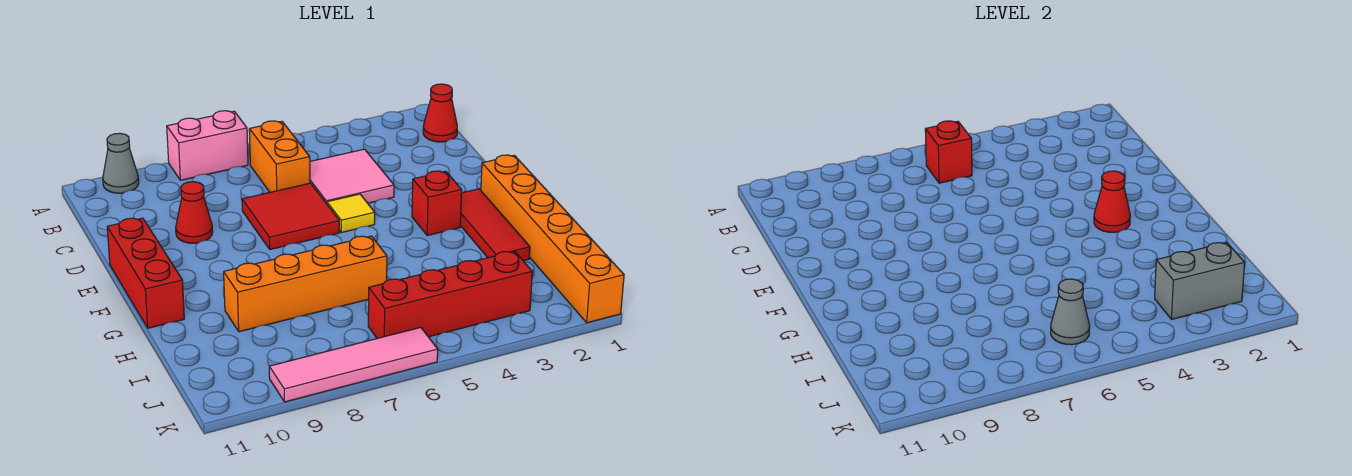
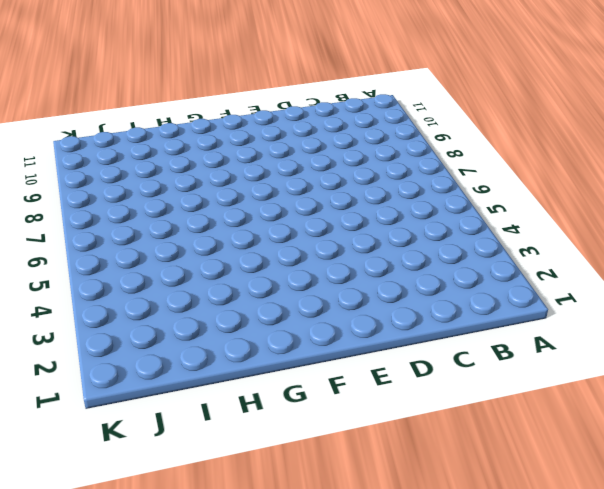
none -> pink 1x2 brick [167,111,248,180]
none -> grey 1x1 cone [103,133,139,193]
none -> red 1x1 cone [423,84,457,142]

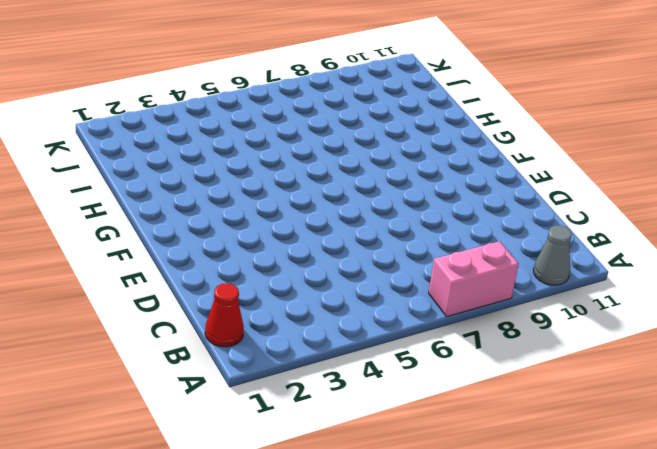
none -> orange 1x2 brick [249,121,310,192]
none -> pink 2x2 tile [310,149,394,204]
none -> red 2x2 tile [242,183,339,250]

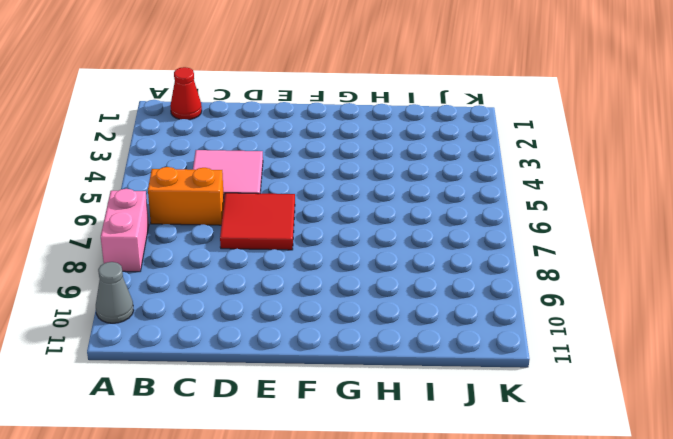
none -> red 1x1 cone [176,182,213,243]
none -> yellow 1x1 tile [327,194,375,233]
none -> red 1x3 brick [107,218,184,328]

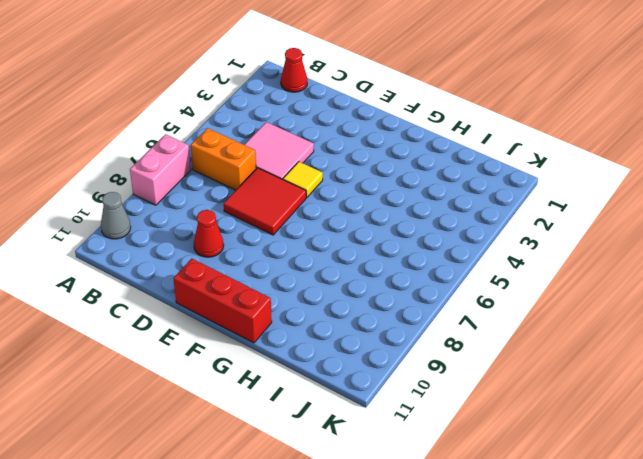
none -> orange 1x6 brick [481,155,624,323]
none -> red 1x3 tile [460,189,530,261]
none -> red 1x1 brick [412,171,462,236]

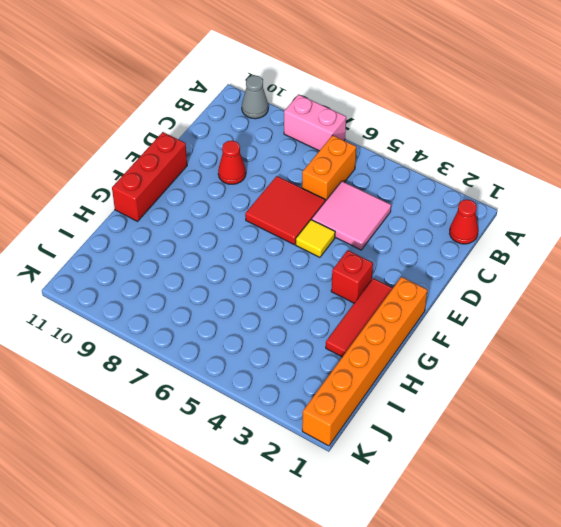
none -> orange 1x4 brick [224,236,387,332]
none -> red 1x4 brick [368,251,532,338]
none -> pink 1x4 tile [269,327,438,402]

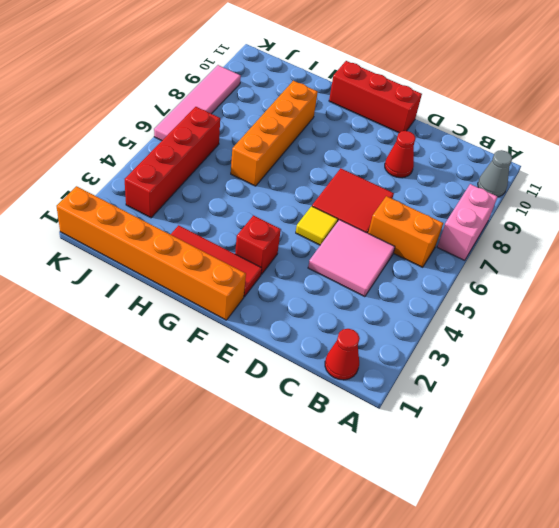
none -> red 1x1 brick [925,121,972,183]
none -> red 1x1 cone [1094,171,1130,232]
none -> grey 1x2 brick [1155,242,1245,319]

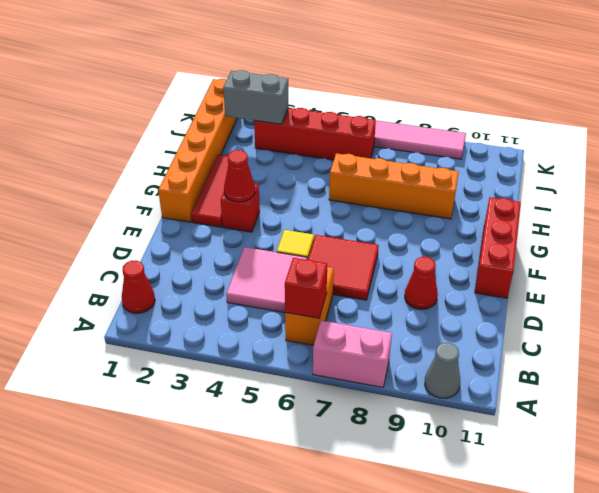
none -> grey 1x1 cone [1051,279,1090,345]

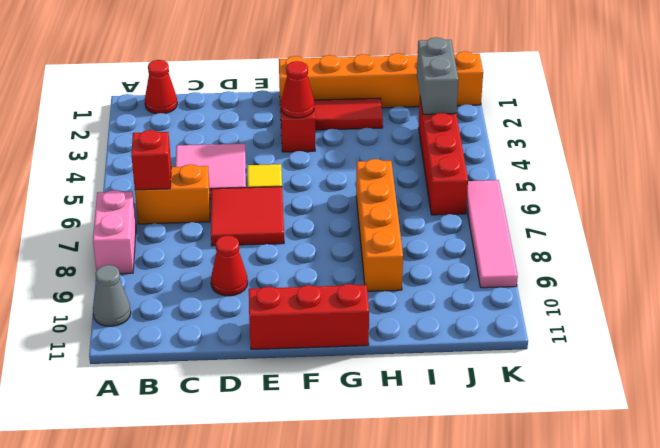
none -> grey 1x1 cone [1051,279,1090,345]

